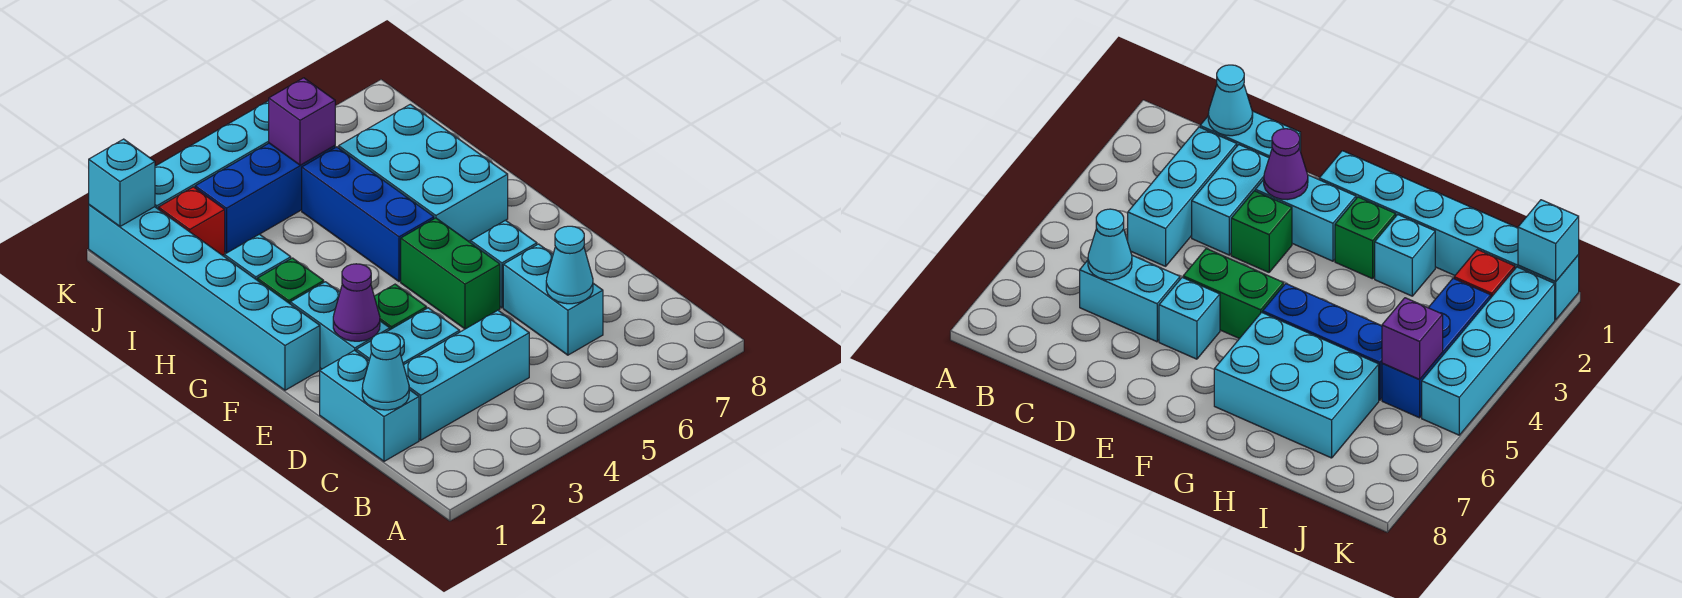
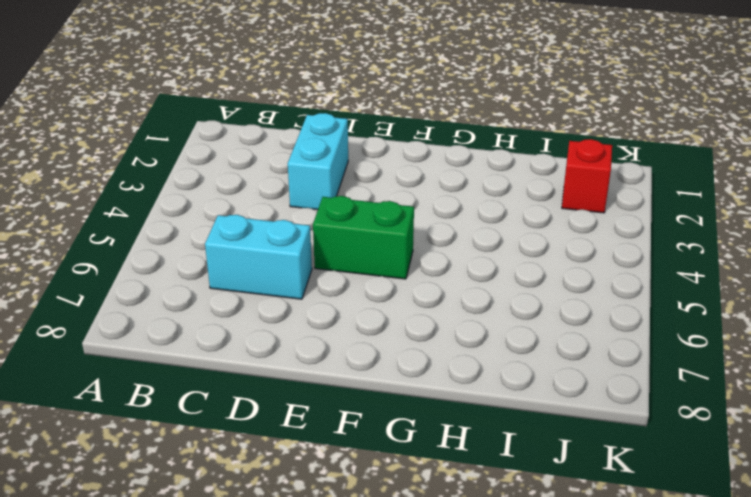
none -> cyan 1x2 brick [320,350,419,461]
none -> cyan 1x3 brick [404,310,529,440]
none -> cyan 1x2 brick [290,282,390,369]

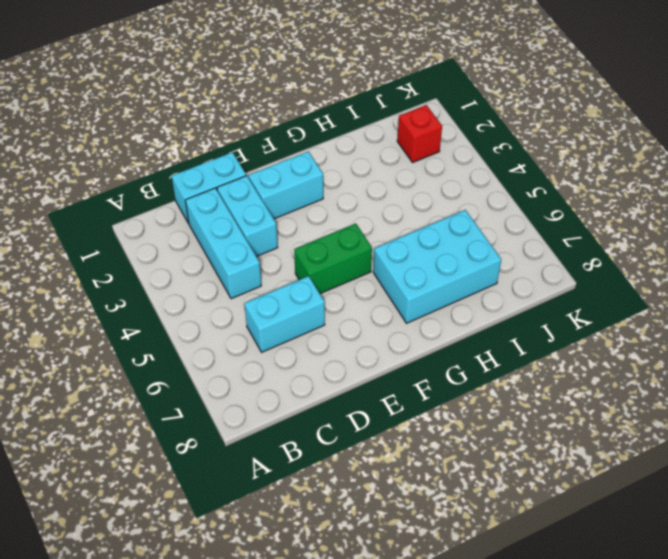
none -> green 1x1 brick [374,284,427,330]
none -> cyan 1x1 brick [470,220,537,308]
none -> cyan 1x6 brick [89,205,320,390]

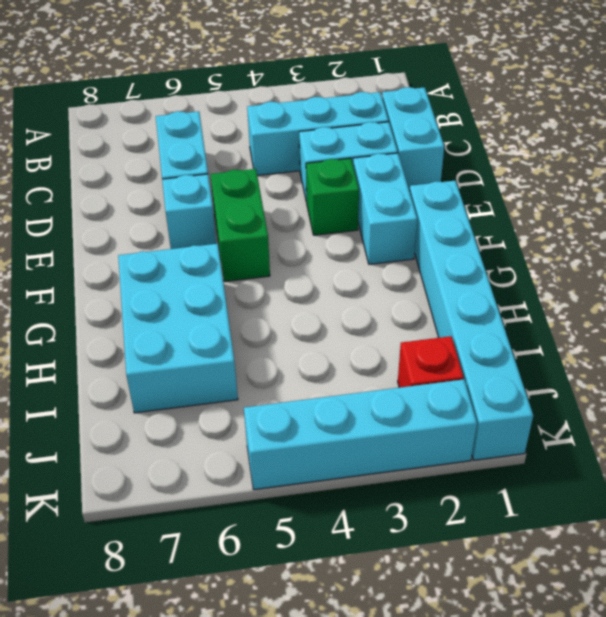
none -> green 1x1 brick [257,258,324,304]
none -> blue 1x3 brick [302,147,434,282]
none -> cyan 1x1 brick [224,234,291,280]

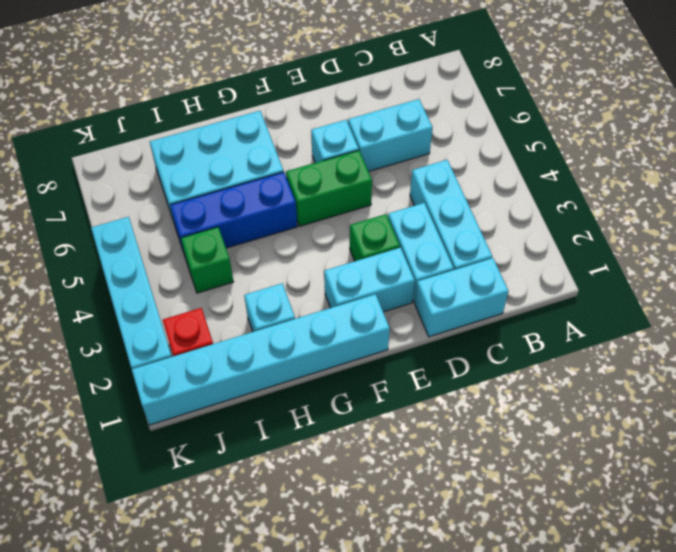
green 1x1 brick [181,227,233,293] -> green 1x1 brick moved to [257,258,324,304]
none -> blue 1x3 brick [195,143,335,253]
none -> cyan 1x1 cone [362,332,409,410]
none -> cyan 1x1 cone [546,226,593,304]

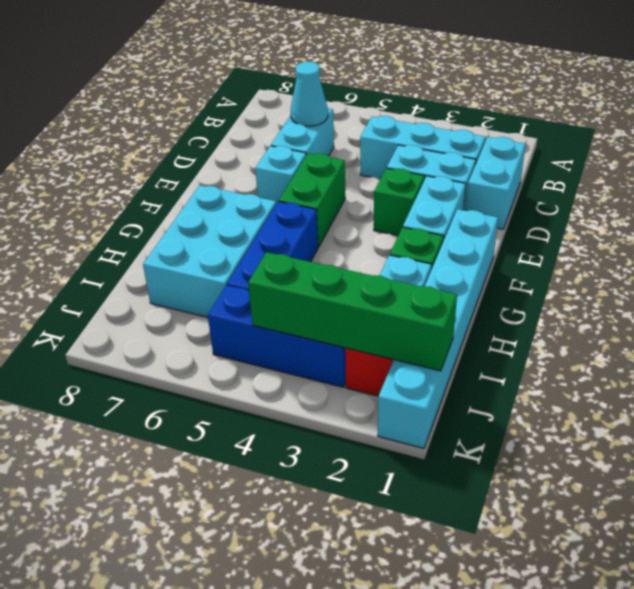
green 1x4 brick [248,252,457,371] -> none
none -> cyan 1x4 brick [155,101,269,209]
none -> cyan 1x1 cone [362,332,409,410]
none -> purple 1x1 cone [333,264,380,341]

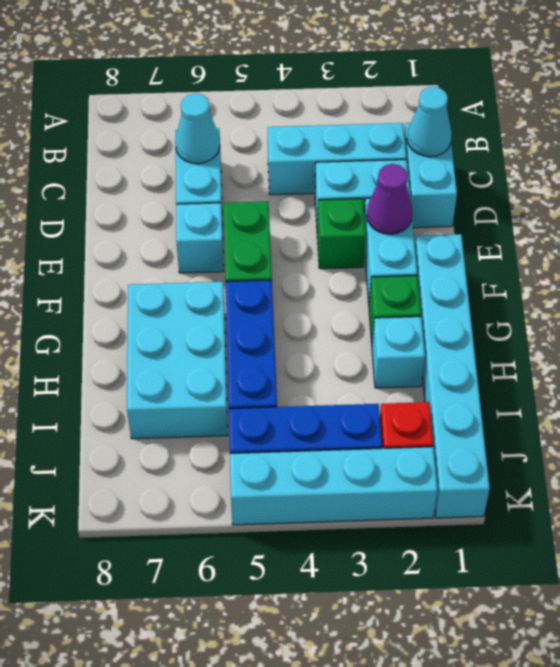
none -> purple 1x1 brick [269,78,335,165]
none -> cyan 1x1 brick [89,139,155,226]

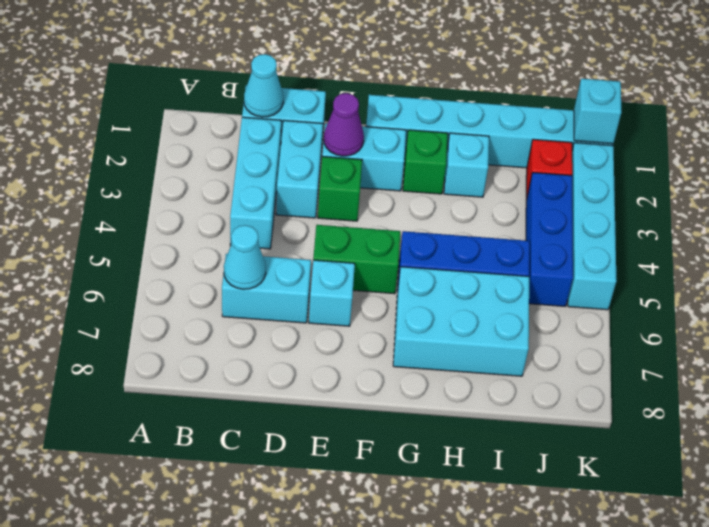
none -> purple 1x1 brick [269,78,335,165]

